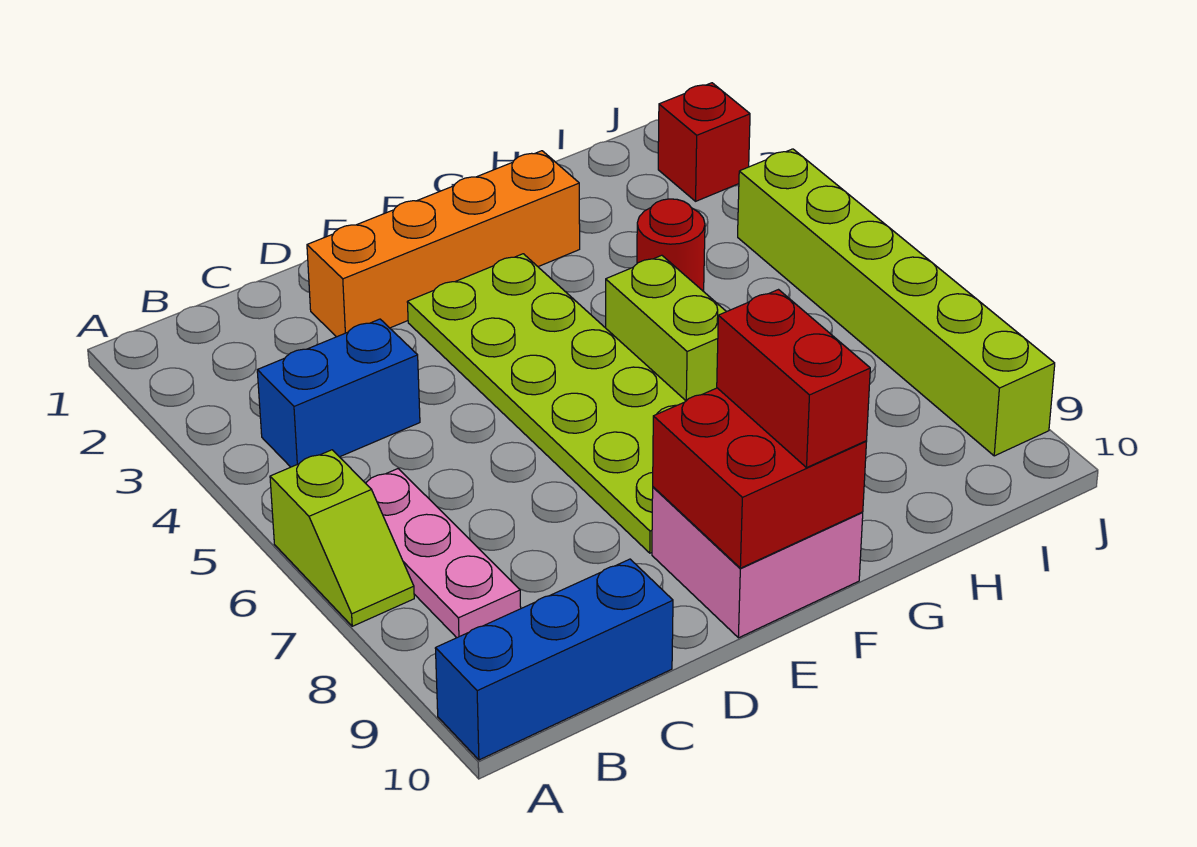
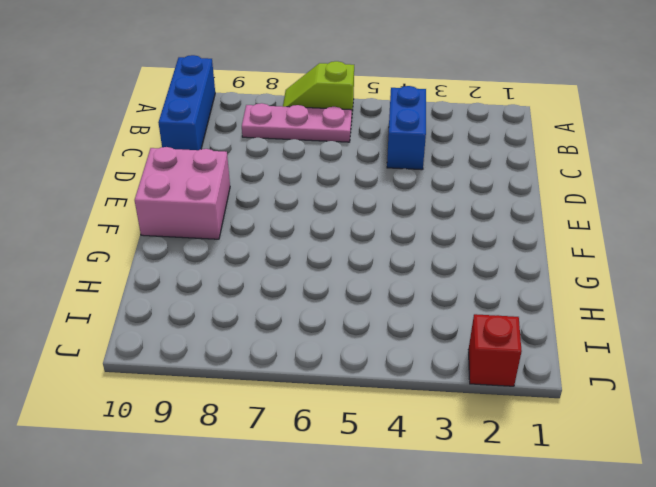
none -> orange 1x4 brick [307,151,580,337]
none -> lime 2x6 plate [407,254,686,553]
none -> lime 1x2 brick [606,255,726,401]

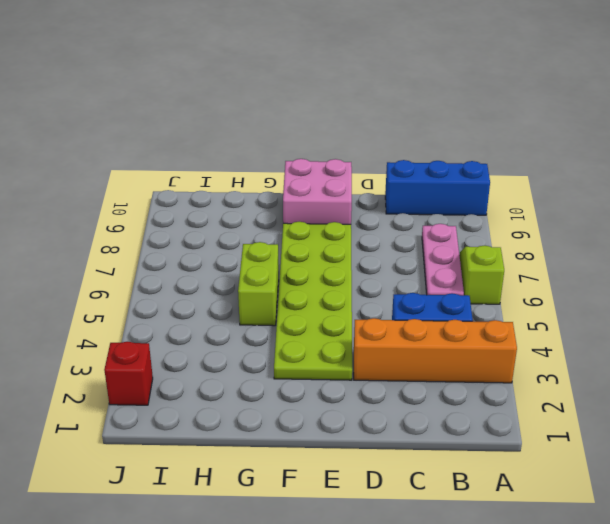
orange 1x4 brick [354,318,517,383] -> orange 1x4 brick moved to [307,151,580,337]
none -> red 1x1 round brick [637,199,705,291]
none -> lime 1x6 brick [738,149,1055,456]
none -> red 2x2 brick [653,388,867,568]

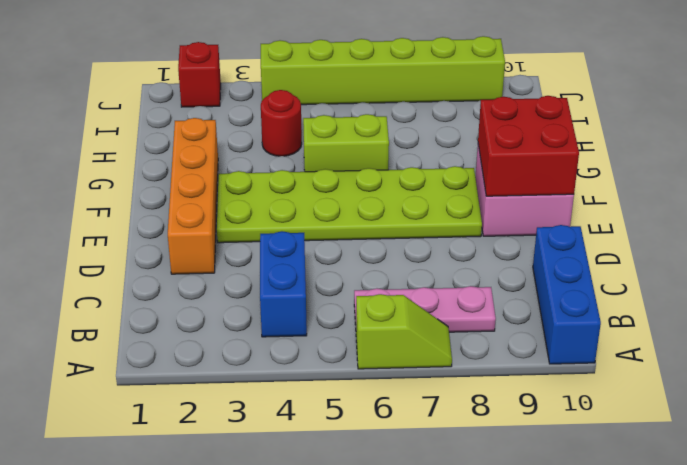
none -> red 1x2 brick [717,290,870,467]

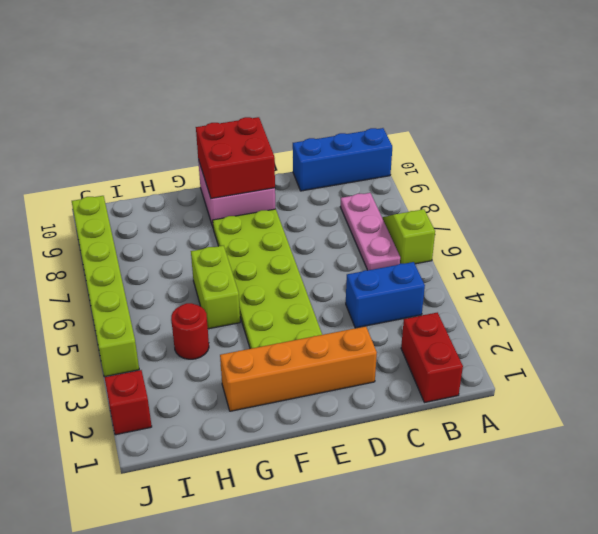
red 1x2 brick [401,312,463,403] -> red 1x2 brick moved to [717,290,870,467]

